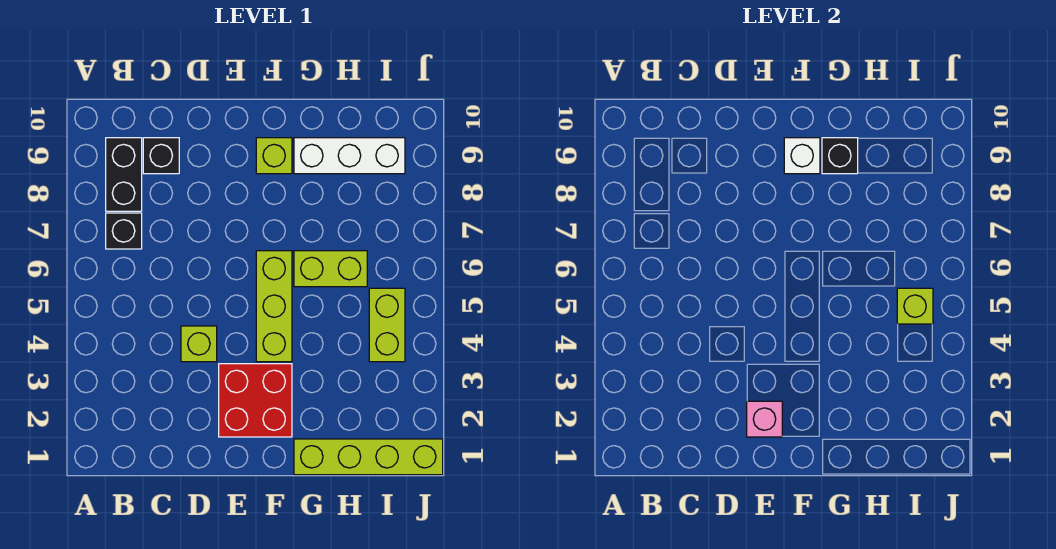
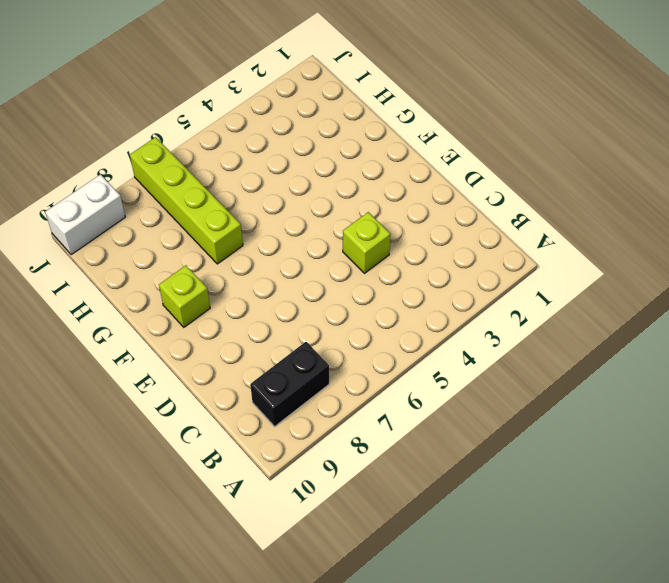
lime 1x4 brick [130,137,243,264] -> lime 1x4 brick moved to [294,439,443,475]
white 1x2 brick [45,174,125,255] -> none
none -> black 1x1 brick [106,213,142,249]
none -> black 1x1 brick [143,138,179,174]
none -> red 2x2 brick [219,364,292,437]

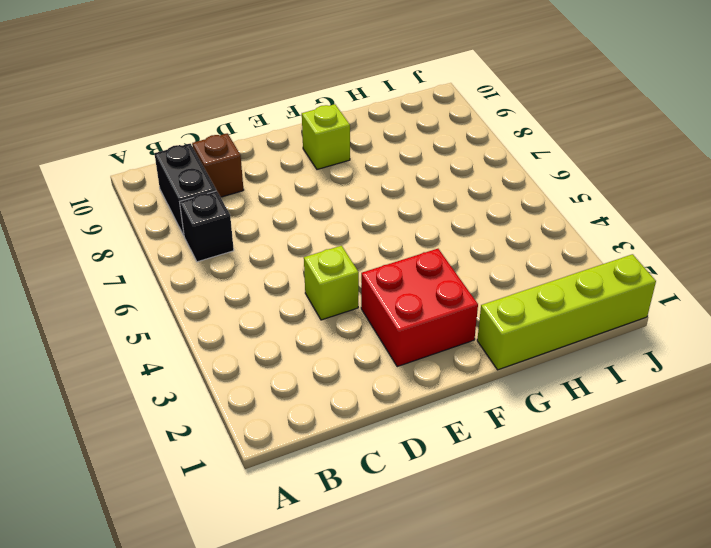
brown 1x1 brick [192,133,244,197] -> black 1x1 brick [143,138,179,174]
none -> lime 1x3 brick [256,251,292,362]
none -> lime 1x2 brick [294,251,367,287]
none -> white 1x3 brick [294,138,405,174]

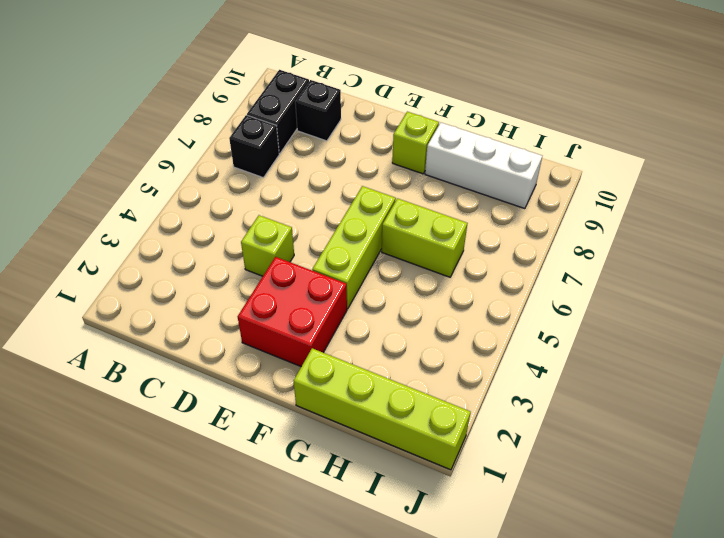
none -> lime 1x2 brick [369,288,405,362]
none -> pink 1x1 brick [747,401,782,437]
none -> white 1x1 brick [784,138,820,174]

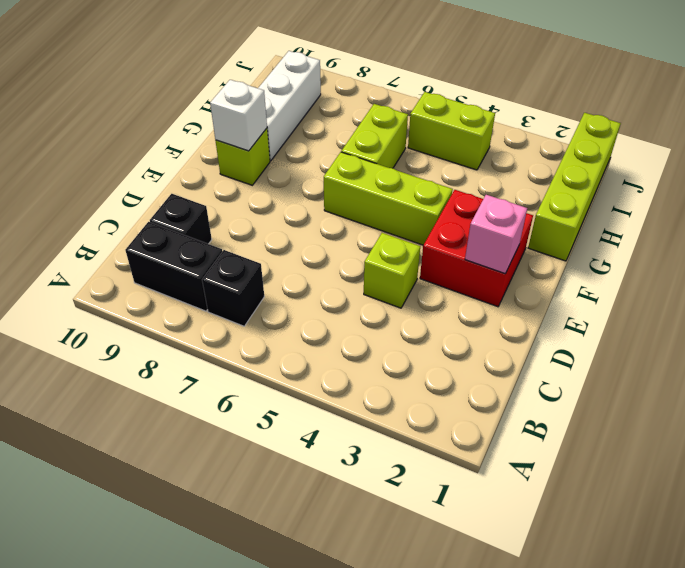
none -> black 1x1 brick [822,138,858,174]
none -> lime 1x1 brick [897,288,933,324]

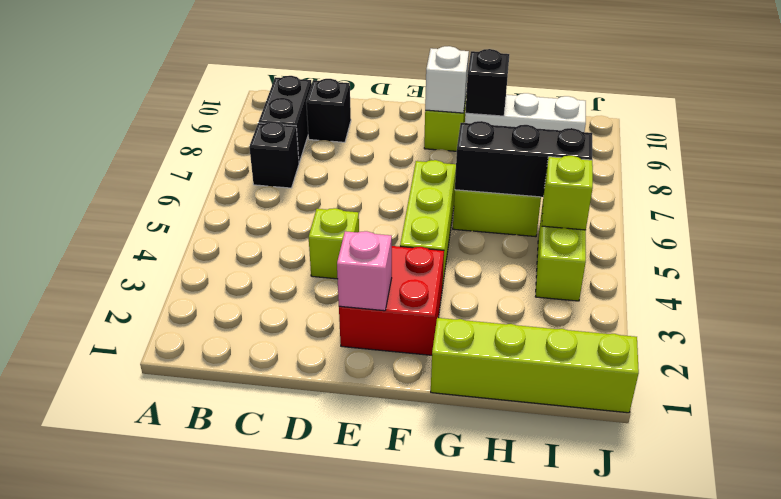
black 1x3 brick [455,121,592,197] -> none

